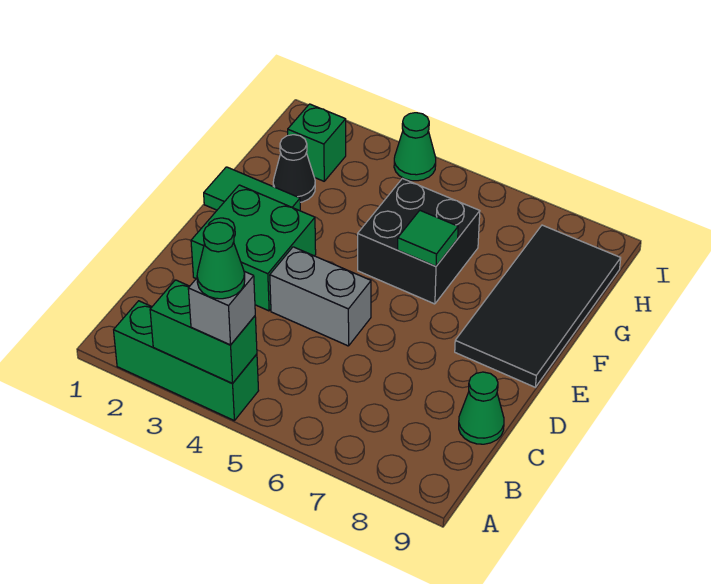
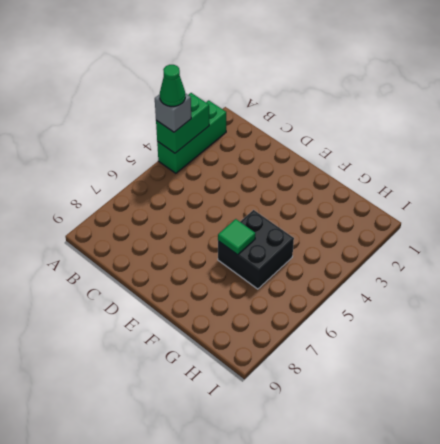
none -> green 1x1 cone [459,372,504,444]
none -> green 2x2 brick [191,185,316,311]
none -> grey 1x2 brick [270,247,371,346]

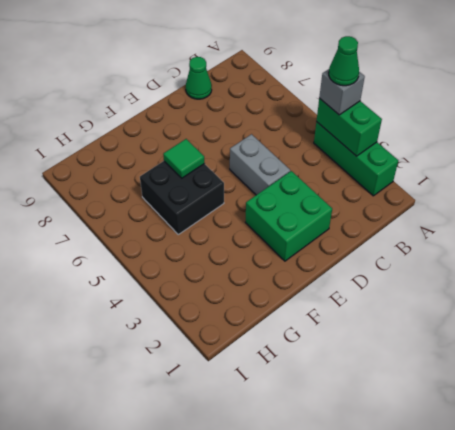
none -> black 2x4 tile [455,225,621,387]
none -> green 1x2 tile [204,167,300,211]
none -> black 1x1 cone [273,135,315,202]

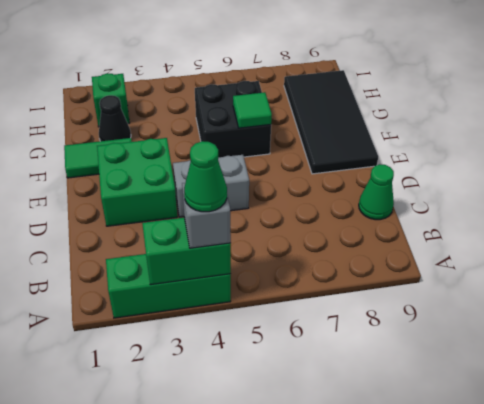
none -> green 1x1 cone [394,113,436,181]

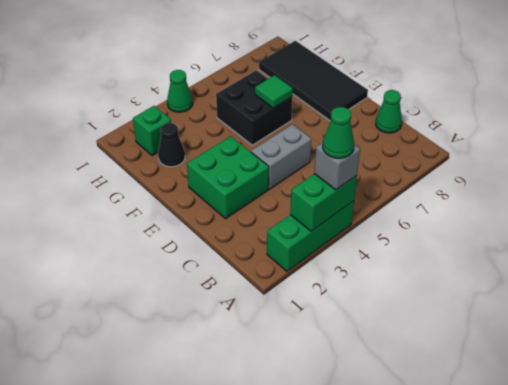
none -> green 1x2 tile [204,167,300,211]

